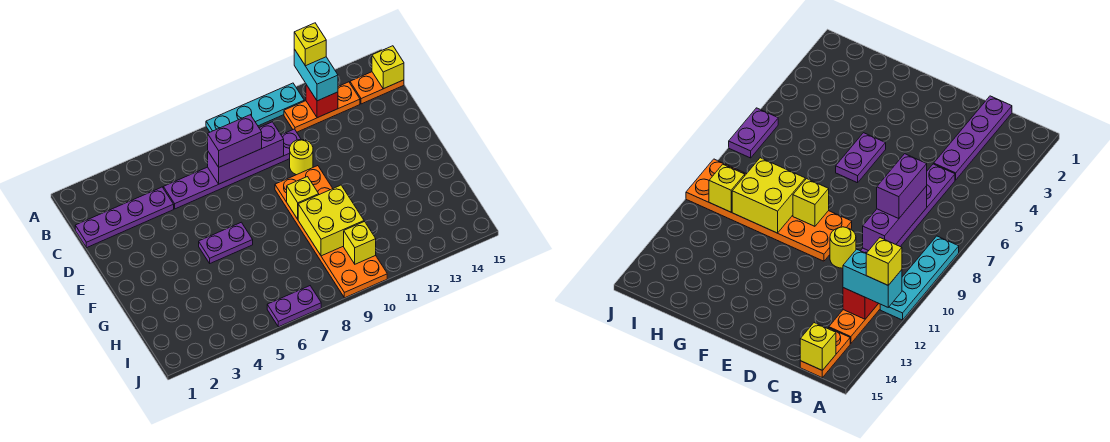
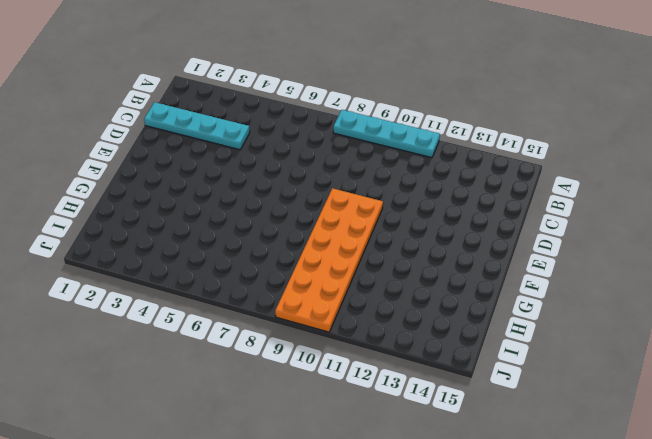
cyan 1x4 plate [144,102,250,150] -> purple 1x4 plate [75,187,174,248]
none -> orange 1x3 plate [284,82,360,132]
none -> orange 1x2 plate [350,72,404,104]
none -> purple 1x6 plate [163,129,301,209]

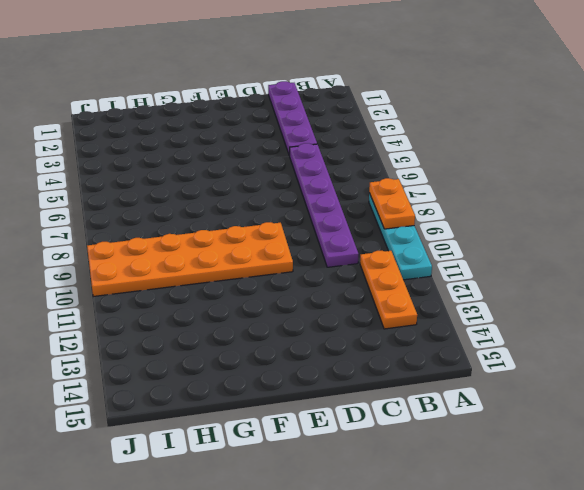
orange 1x2 plate [369,178,415,229] -> orange 1x2 plate moved to [350,72,404,104]
none -> yellow 1x1 round brick [290,140,313,175]
none -> purple 1x2 plate [199,222,253,263]
none -> purple 1x2 plate [267,286,321,327]

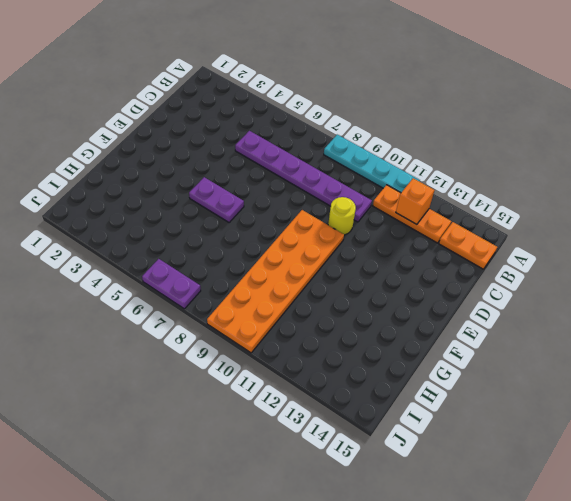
orange 1x1 brick [396,178,434,225] -> red 1x1 brick [306,85,338,118]
none -> purple 1x4 plate [75,187,174,248]
none -> yellow 1x1 brick [372,46,404,89]
none -> purple 1x3 brick [208,122,284,184]

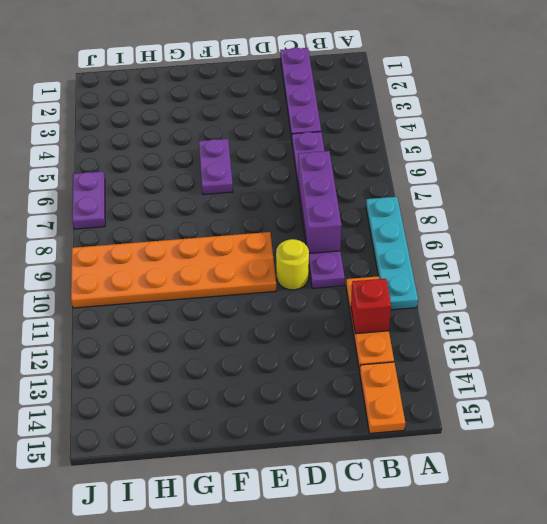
none -> yellow 1x1 brick [372,46,404,89]
none -> yellow 1x1 brick [287,177,319,219]
none -> yellow 2x2 brick [298,185,364,256]

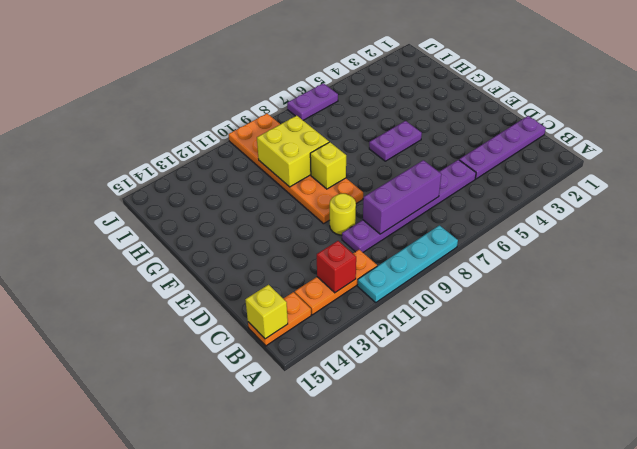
none -> yellow 1x1 brick [344,222,376,264]
none -> cyan 1x2 brick [294,49,338,101]
none -> purple 1x2 brick [208,115,262,167]

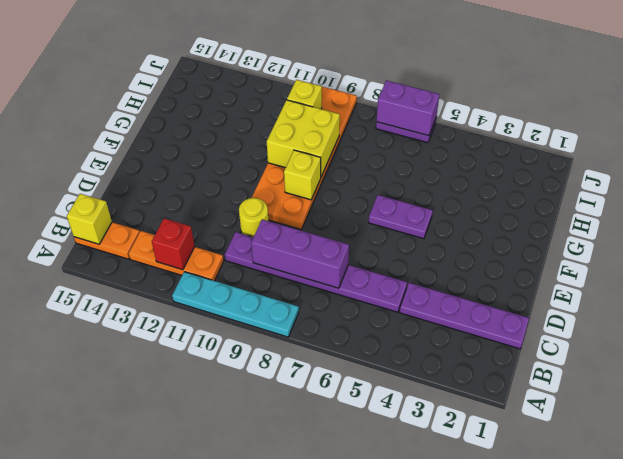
purple 1x2 brick [377,80,439,136] -> purple 1x2 brick moved to [208,115,262,167]
none -> cyan 1x2 brick [294,49,338,101]
none -> yellow 1x1 brick [294,23,326,66]

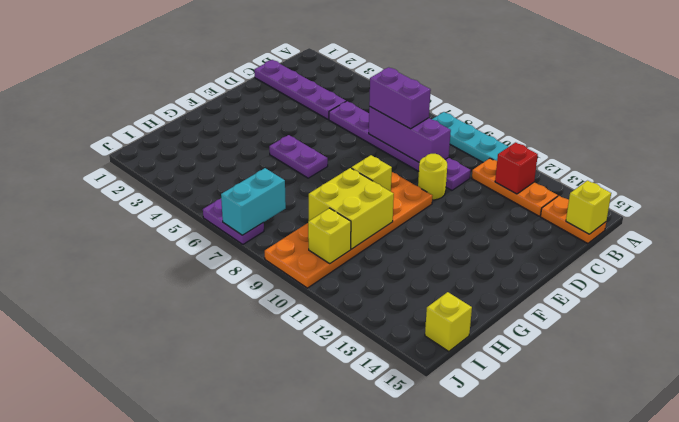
cyan 1x2 brick [221,168,286,235] -> cyan 1x2 brick moved to [294,49,338,101]
yellow 1x1 brick [425,292,472,352] -> yellow 1x1 brick moved to [294,23,326,66]

